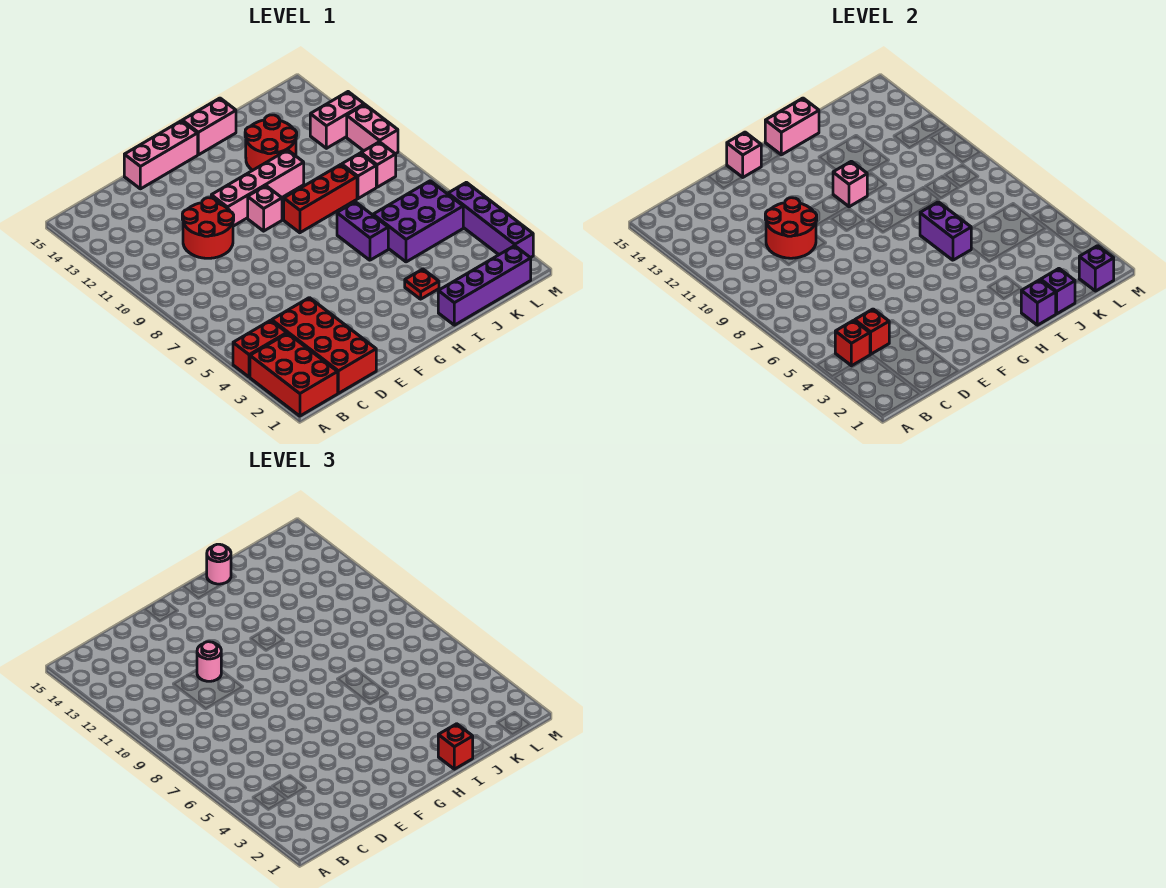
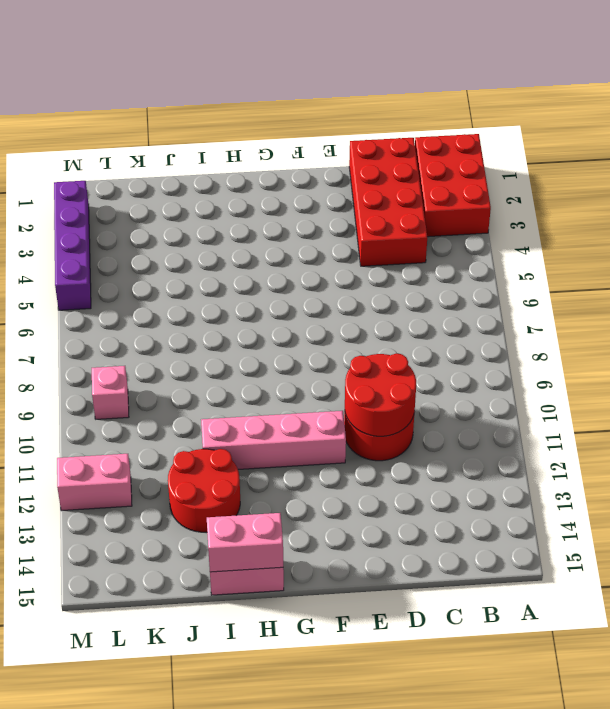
none -> red 1x2 brick [233,320,287,377]
none -> pink 1x3 brick [124,121,198,189]
none -> pink 1x1 brick [248,186,282,231]
none -> red 1x3 brick [284,165,357,233]

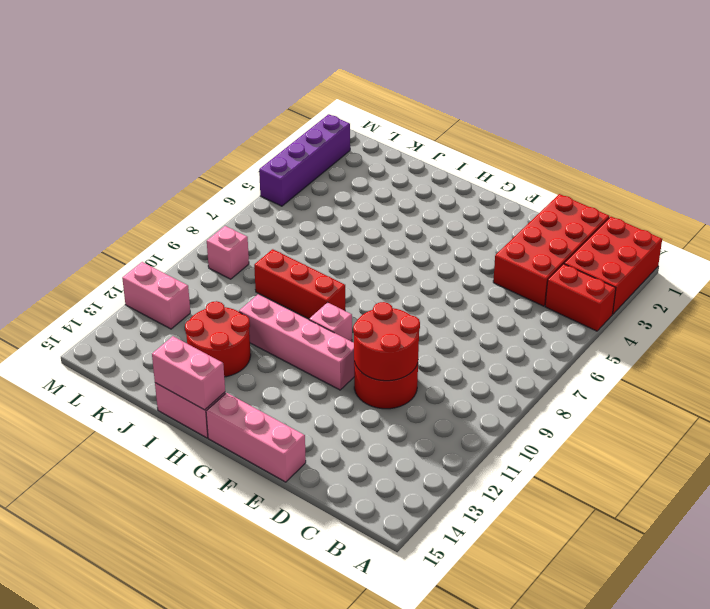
none -> purple 1x4 brick [438,246,531,325]
none -> red 1x1 plate [405,269,439,299]
none -> purple 1x2 brick [337,202,388,260]
none -> purple 2x3 brick [373,181,463,262]

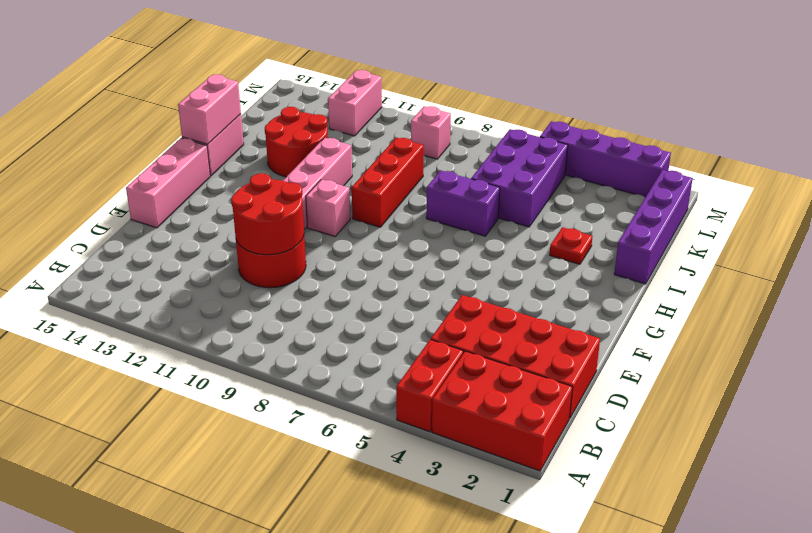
none -> pink 1x1 brick [342,153,376,199]
none -> pink 1x2 brick [347,105,398,154]
none -> red 1x1 brick [835,320,870,366]
none -> red 1x1 brick [855,309,889,354]

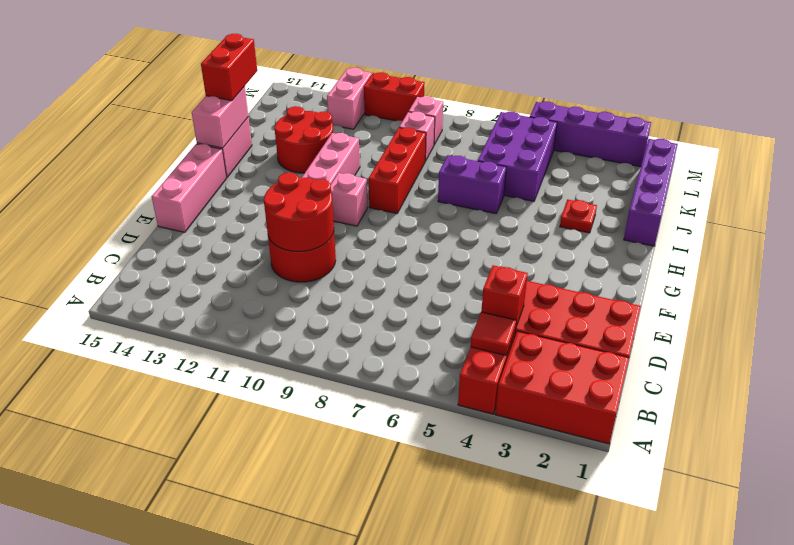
red 1x1 tile [471,312,516,355] -> red 1x1 brick [835,320,870,366]
red 1x2 brick [201,34,257,101] -> pink 1x1 round brick [207,544,231,584]
red 1x2 brick [364,72,425,121] -> pink 1x2 brick [347,105,398,154]
none -> pink 1x1 brick [727,132,761,177]
none -> pink 1x1 brick [833,161,867,207]
none -> purple 1x1 brick [1021,280,1056,325]
none -> purple 1x2 brick [920,202,971,260]

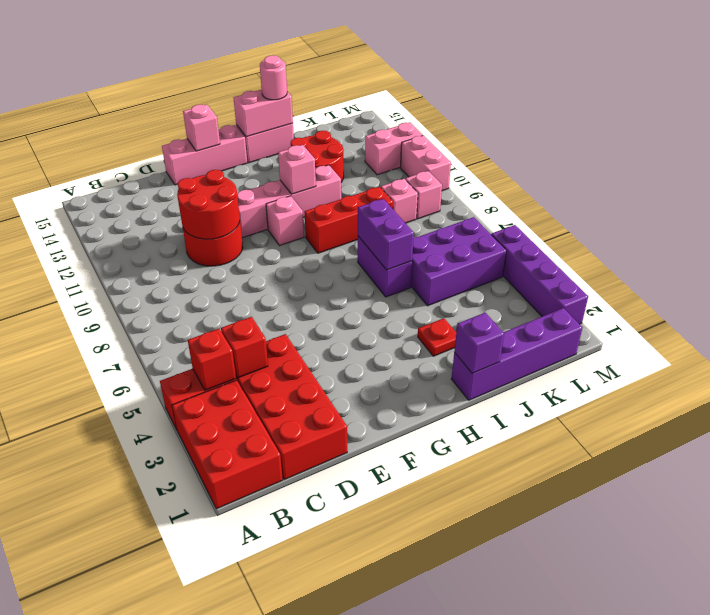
none -> purple 1x1 brick [1041,269,1075,314]
none -> purple 1x1 brick [1079,246,1114,291]
none -> pink 1x1 round brick [197,642,221,681]
none -> red 1x1 brick [438,724,473,769]

